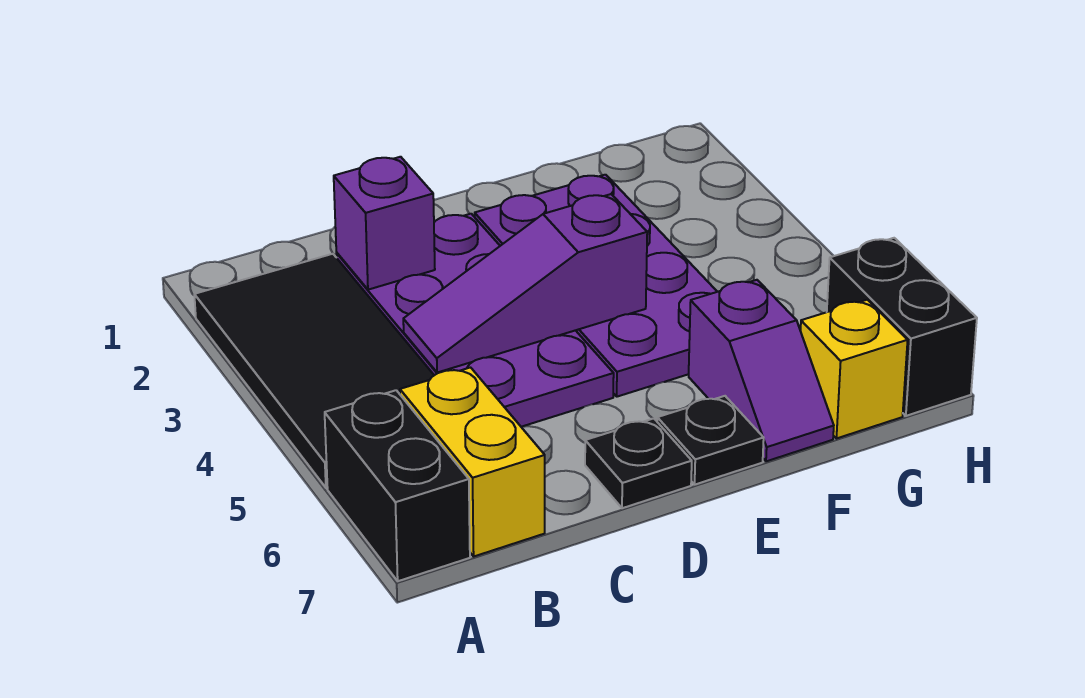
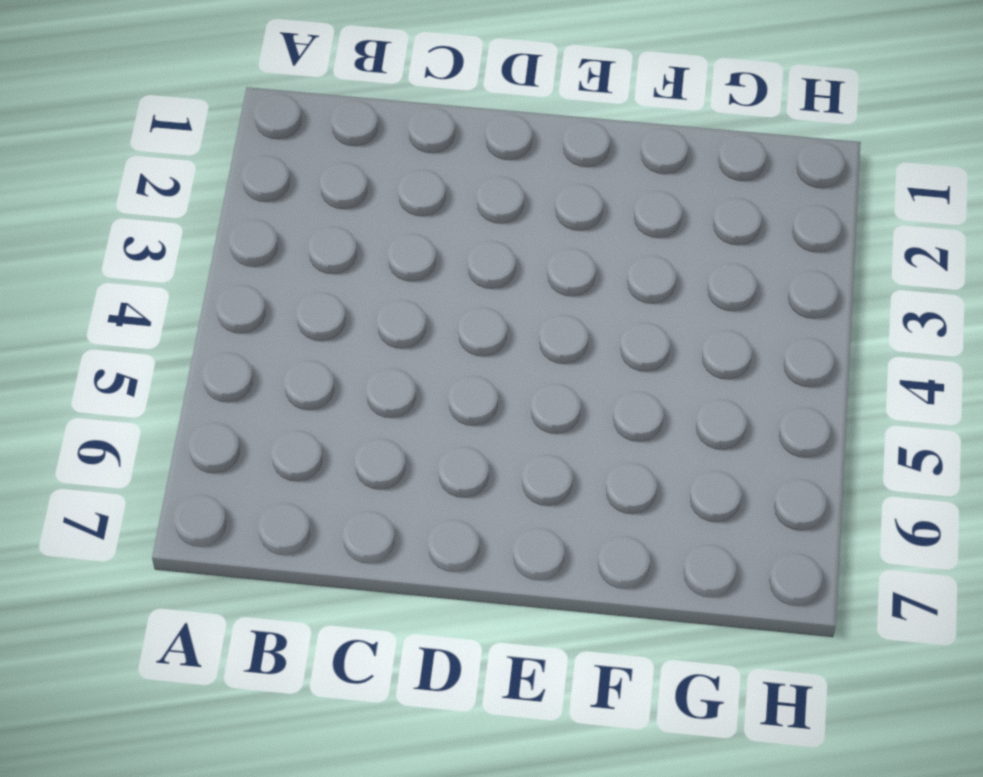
none -> black 2x4 tile [194,254,434,488]
none -> black 1x2 brick [325,390,470,581]
none -> yellow 1x2 brick [400,368,545,556]

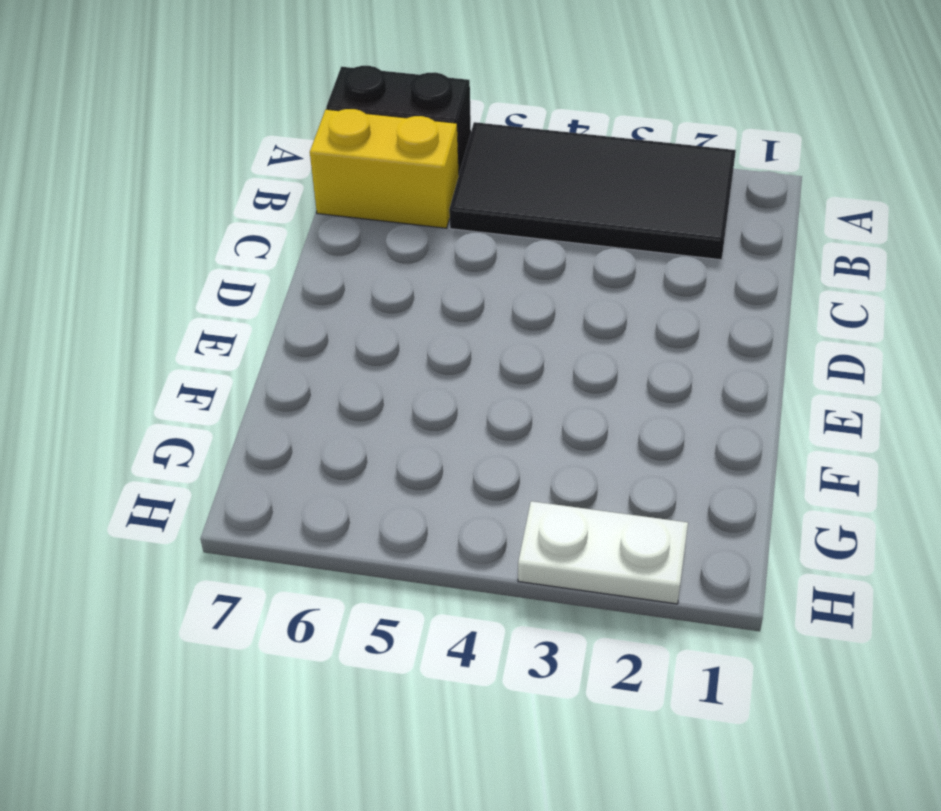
white 1x2 plate [518,501,688,604] -> none
none -> purple 2x4 plate [336,214,614,427]
none -> black 1x1 plate [585,418,692,508]
none -> purple 2x4 plate [475,175,717,397]

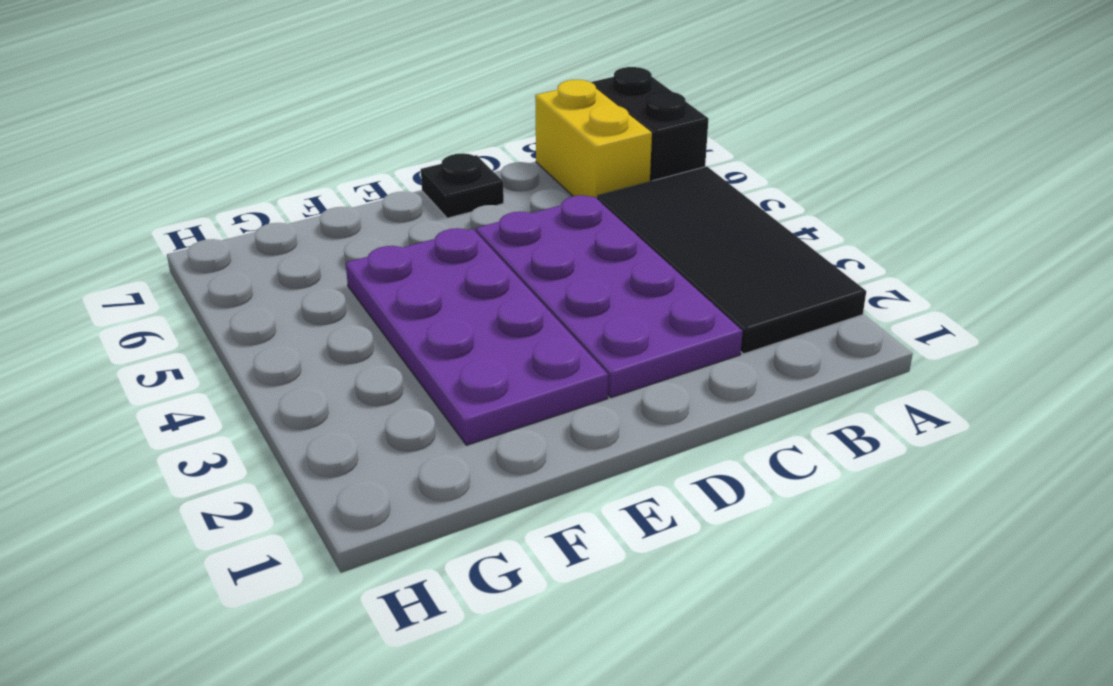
none -> black 1x1 plate [657,396,764,484]
none -> purple 1x2 slope [689,280,834,461]
none -> yellow 1x1 brick [801,300,908,439]

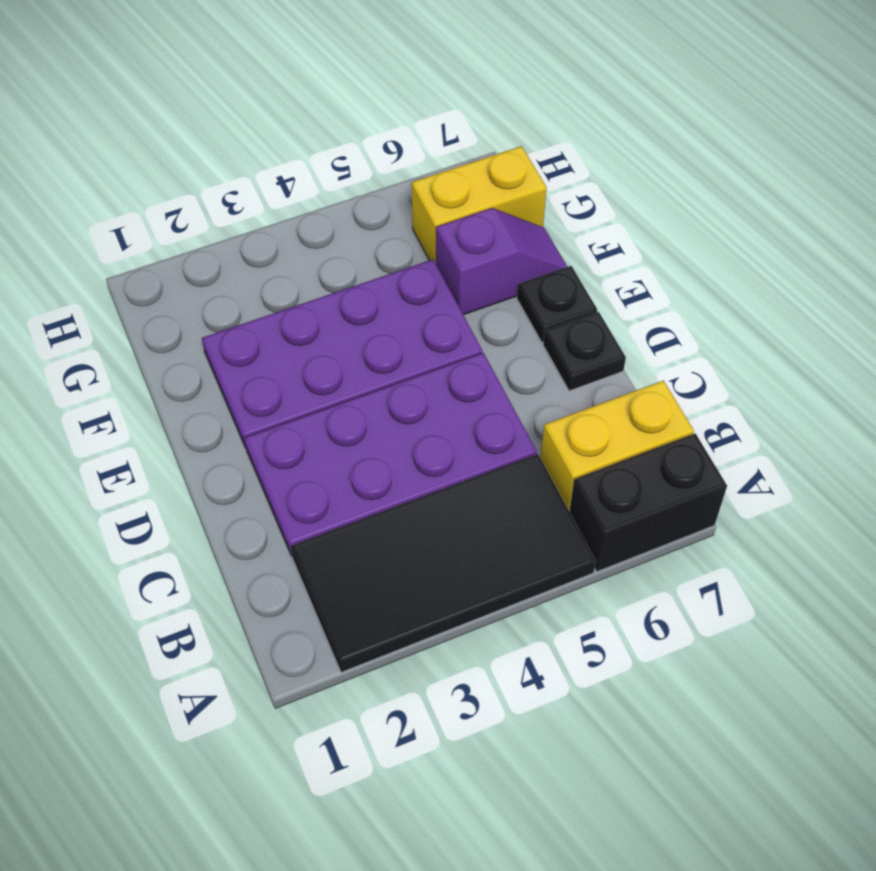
yellow 1x2 brick [412,146,547,263] -> yellow 1x1 brick [801,300,908,439]
none -> black 1x2 brick [827,238,977,416]
none -> purple 1x1 brick [334,157,435,290]
none -> purple 1x3 slope [403,194,647,373]

